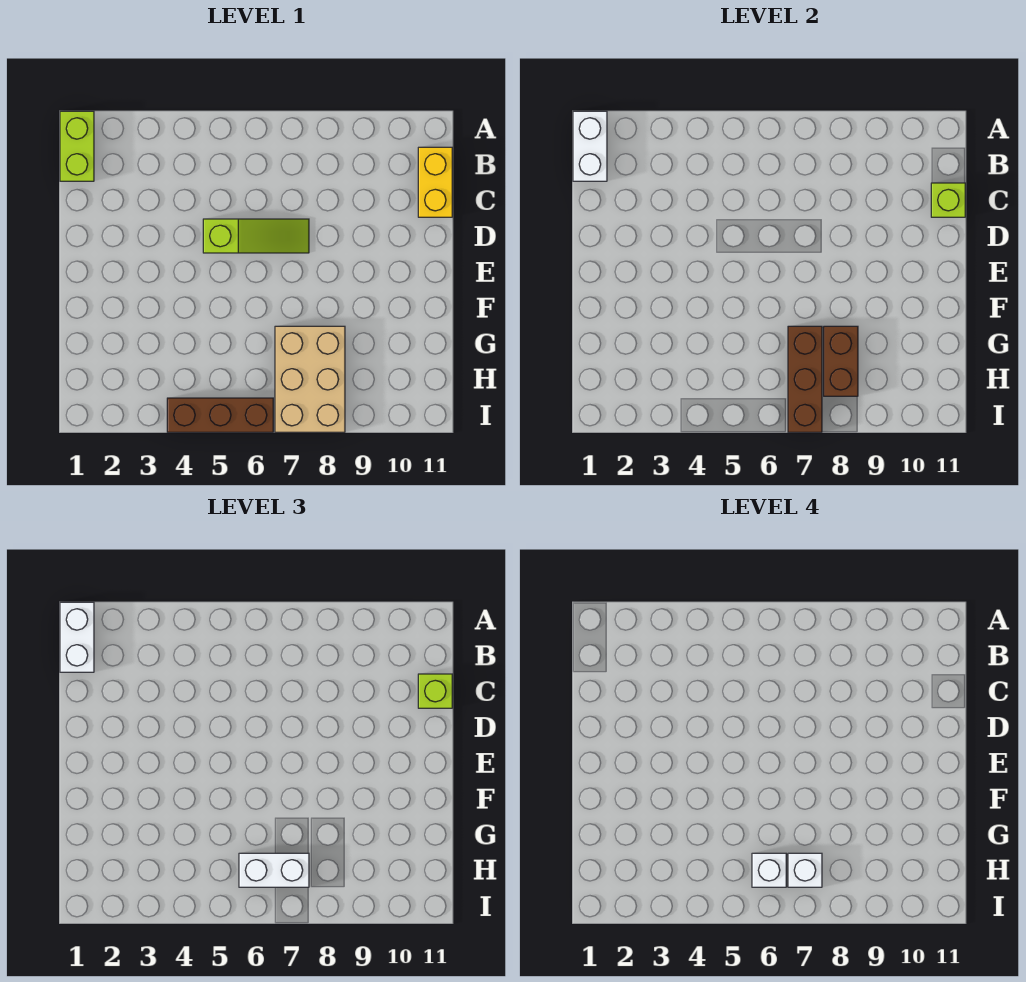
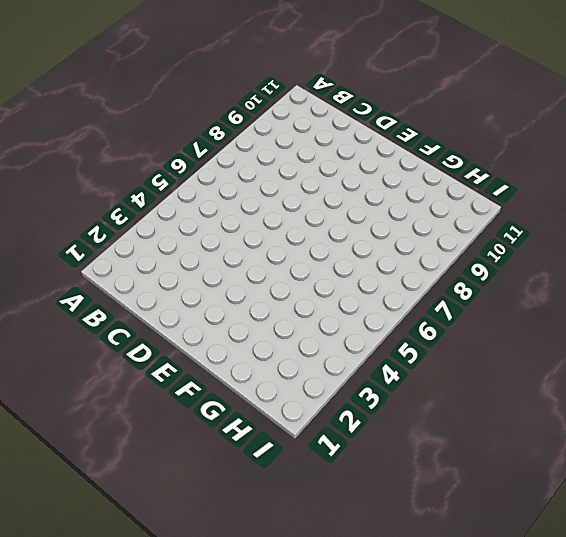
none -> lime 1x2 brick [60,111,94,181]
none -> yellow 1x2 brick [418,147,452,217]
none -> lime 1x3 slope [203,219,309,253]

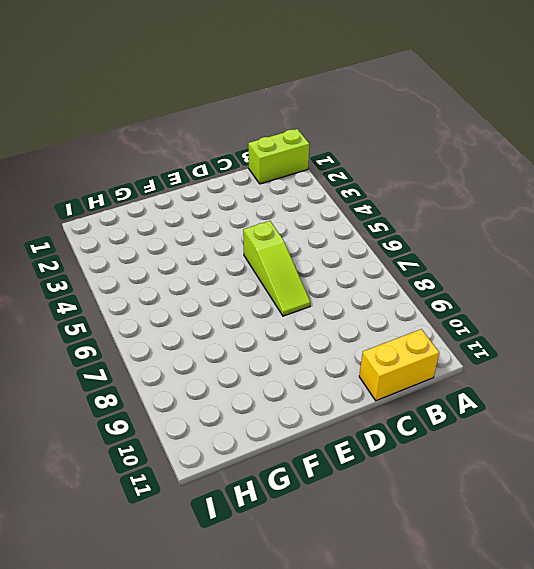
none -> tan 2x3 brick [275,326,345,432]
none -> brown 1x3 brick [167,398,273,432]
none -> white 1x2 brick [573,111,607,181]

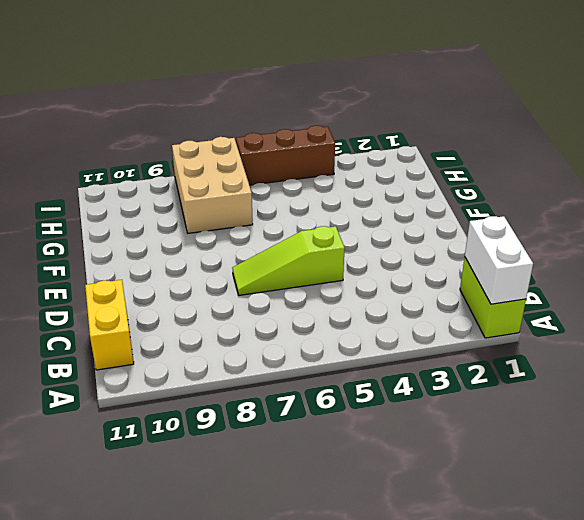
none -> lime 1x1 brick [931,183,965,217]
none -> brown 1x3 brick [788,326,822,432]
none -> brown 1x2 brick [824,326,858,396]

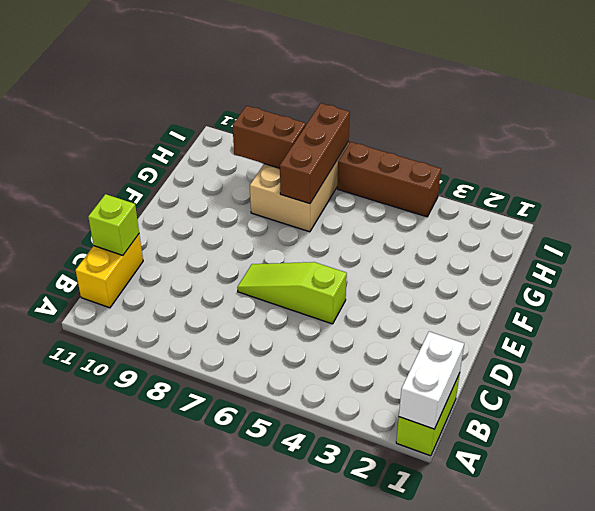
brown 1x2 brick [233,106,306,168] -> brown 1x2 brick turned to [824,326,858,396]
none -> white 1x2 brick [60,602,94,672]
none -> lime 1x1 brick [418,674,452,708]
none -> white 1x2 brick [239,853,309,887]

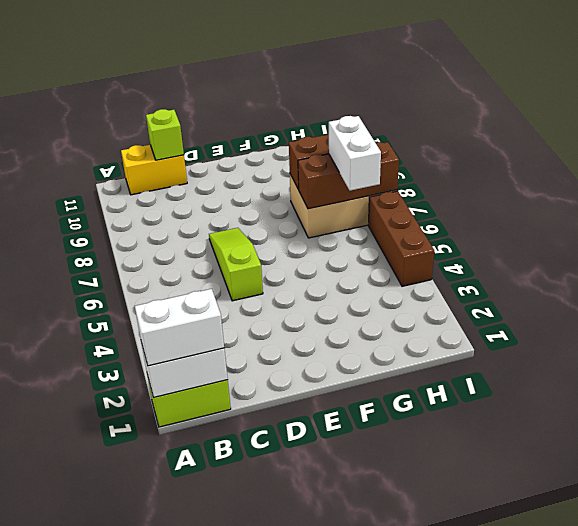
none -> lime 1x1 brick [418,674,452,708]
none -> white 1x1 brick [752,853,786,887]
none -> white 1x1 brick [788,853,822,887]

